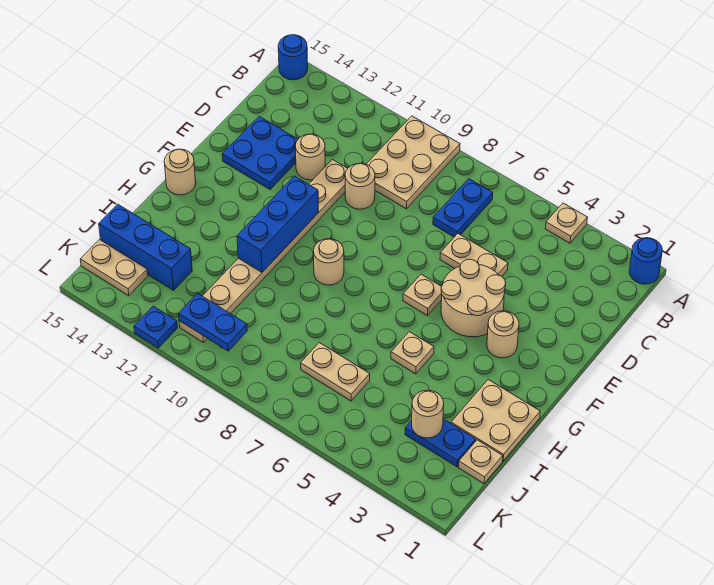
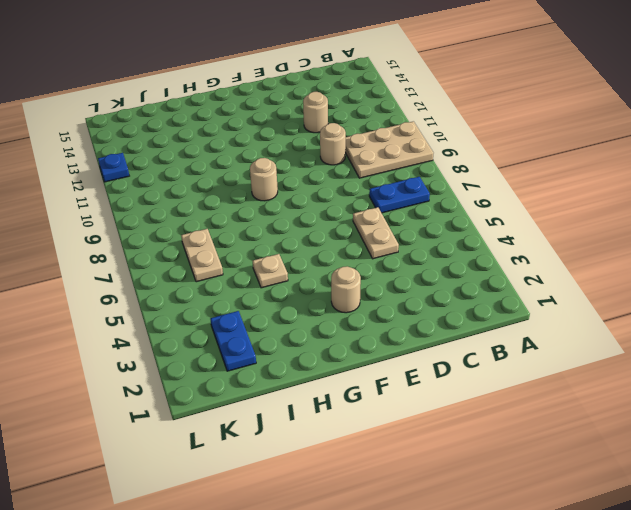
none -> blue 1x1 round brick [629,238,662,284]
none -> tan 1x1 plate [546,203,588,243]
none -> blue 1x1 round brick [278,35,308,80]

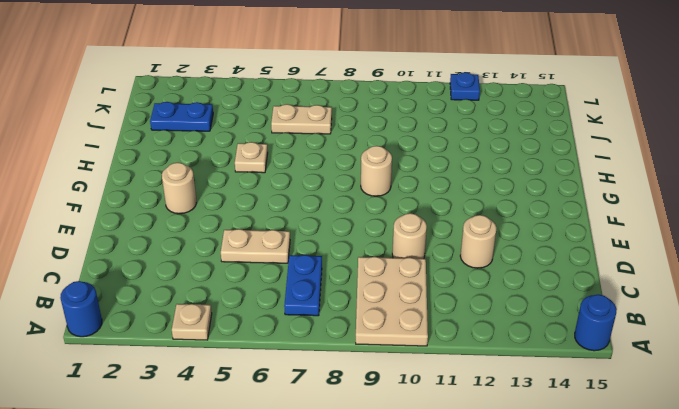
none -> tan 1x8 plate [179,159,348,342]
none -> blue 2x2 plate [222,116,298,189]
none -> tan 2x2 round brick [441,259,506,337]

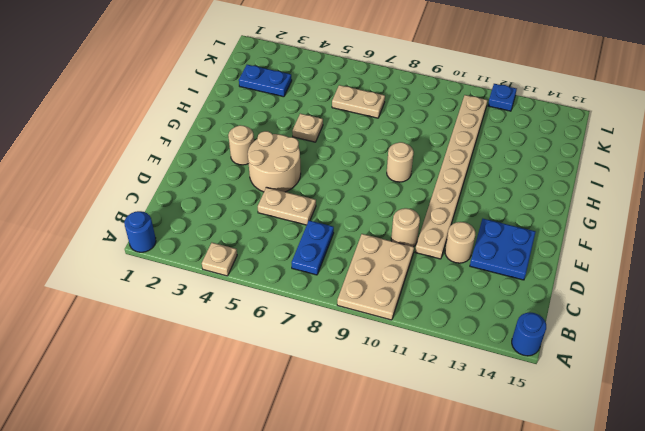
none -> tan 1x1 plate [403,274,442,316]
none -> tan 1x1 round brick [164,149,196,195]
none -> tan 2x2 plate [451,380,540,461]

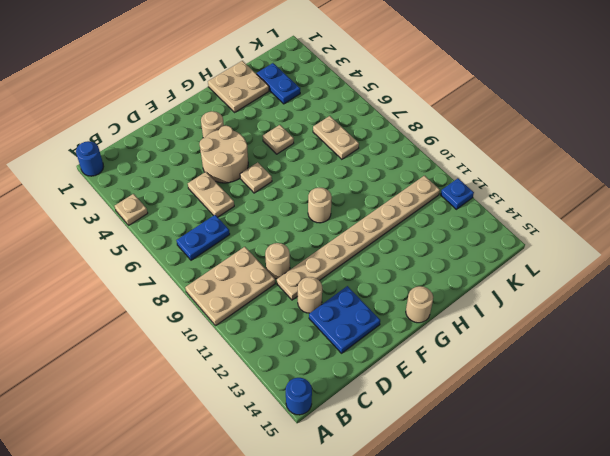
none -> tan 1x1 plate [459,440,503,483]
none -> blue 1x3 brick [99,204,192,290]
none -> tan 1x2 plate [80,240,148,296]

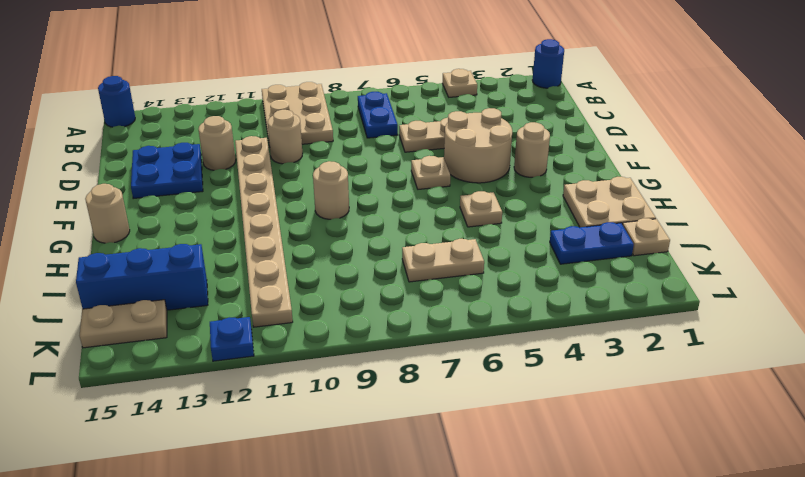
none -> blue 1x3 brick [237,176,319,272]
none -> tan 1x1 round brick [412,390,444,438]
none -> blue 1x2 plate [179,293,247,351]

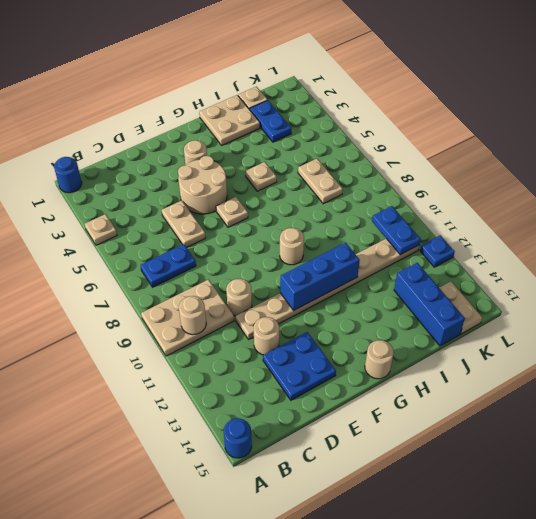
tan 1x1 round brick [179,296,206,335] -> tan 1x1 round brick moved to [412,390,444,438]

